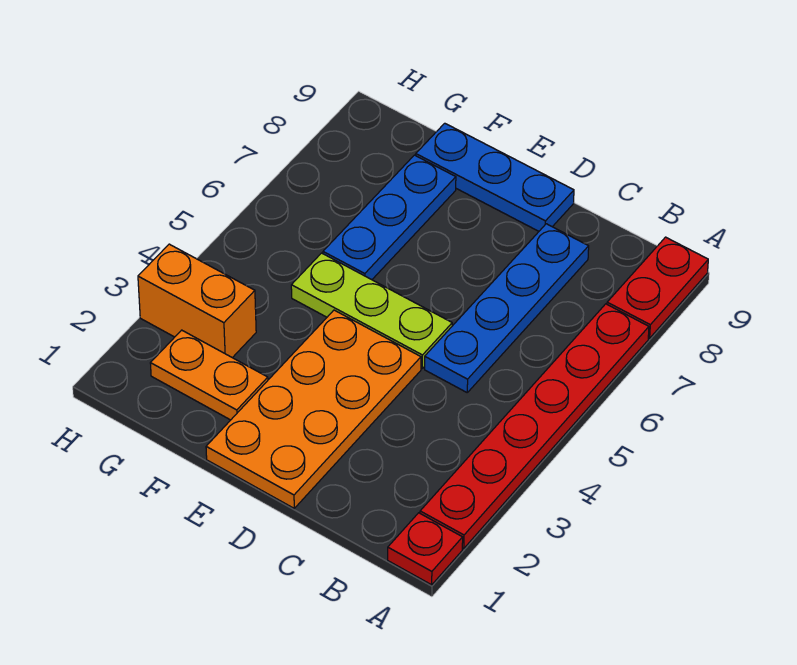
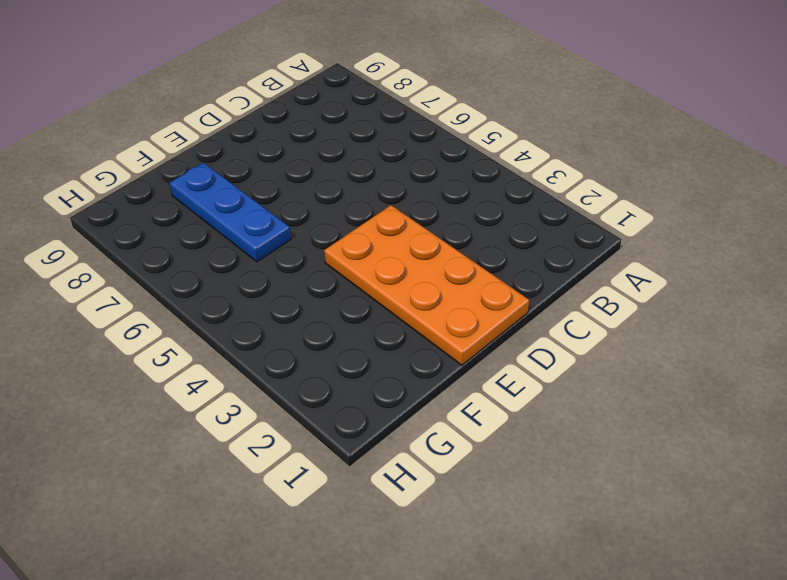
none -> red 1x1 plate [388,513,463,585]
none -> red 1x6 plate [420,304,649,548]

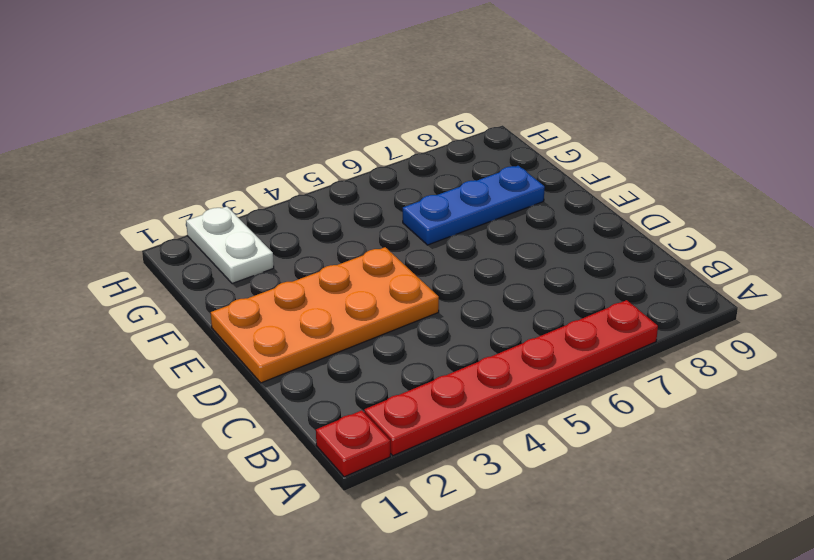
white 1x2 plate [186,207,274,284] -> orange 1x2 plate [150,330,268,420]
none -> red 1x2 plate [607,237,708,338]
none -> blue 1x4 plate [425,224,589,392]

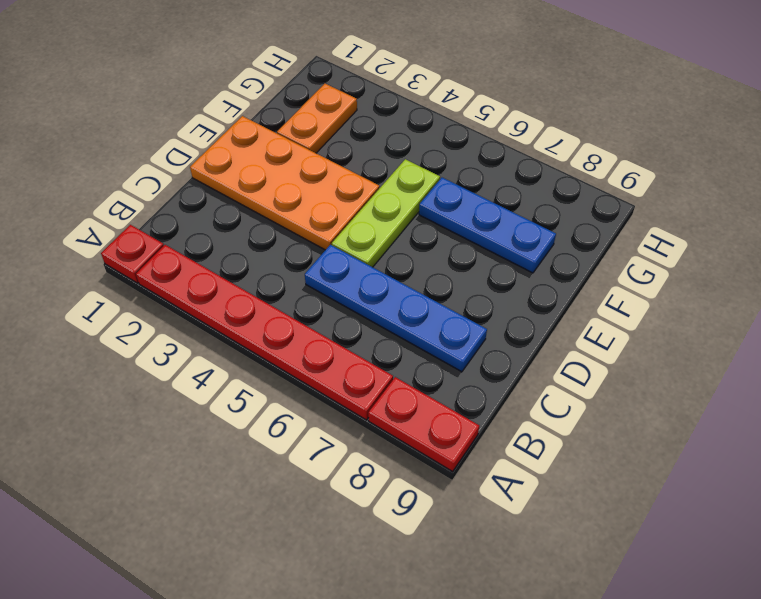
none -> blue 1x3 plate [416,123,574,231]
none -> orange 1x2 brick [138,244,256,358]

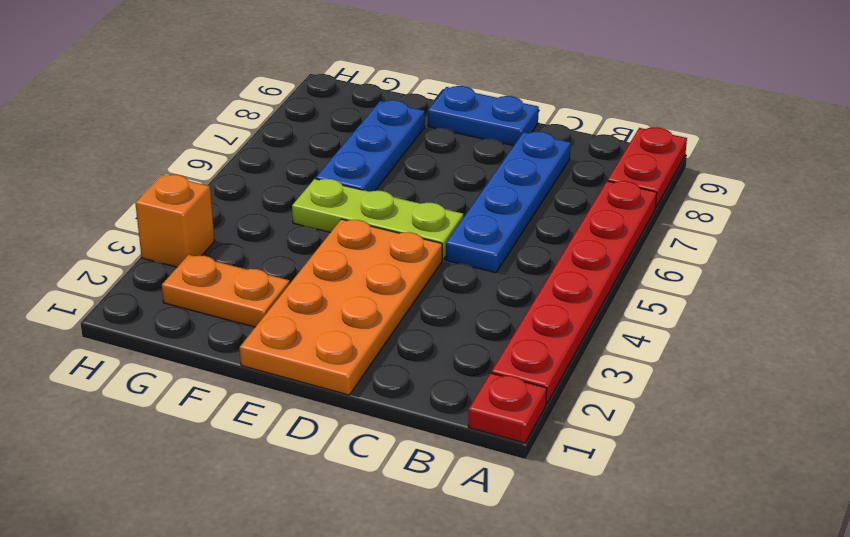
blue 1x2 plate [428,86,539,146] -> blue 1x3 plate [416,123,574,231]
orange 1x1 brick [135,175,215,267] -> orange 1x2 brick [138,244,256,358]

